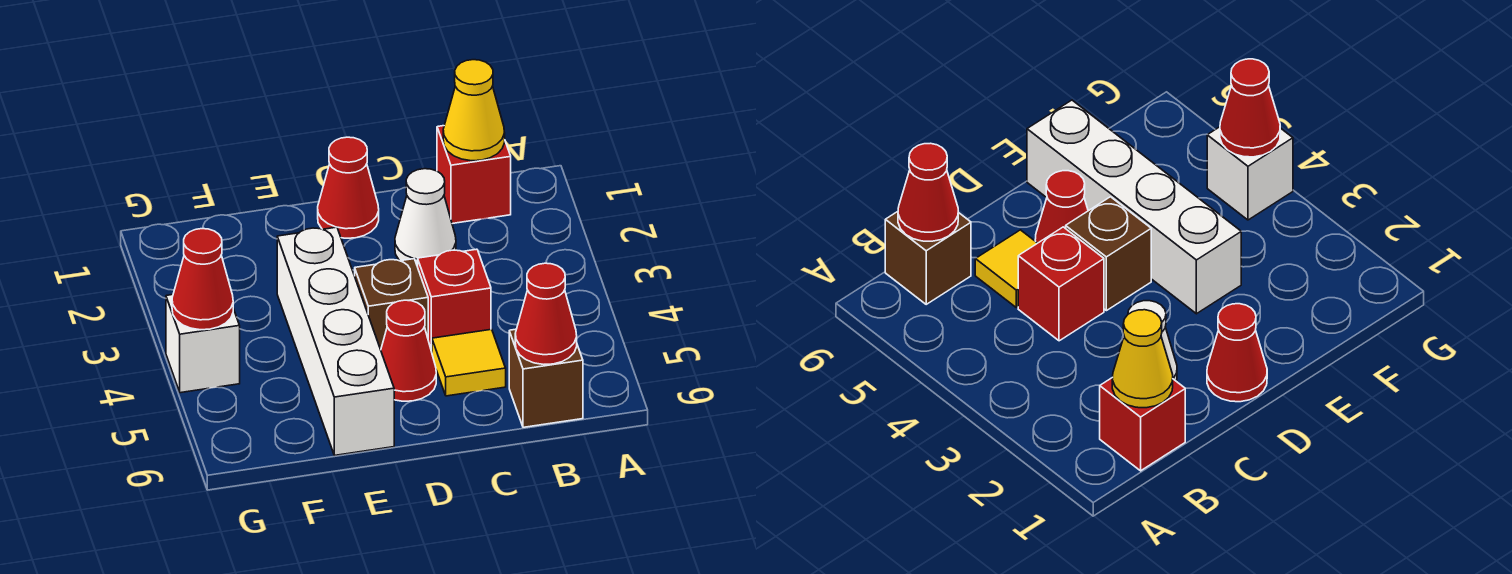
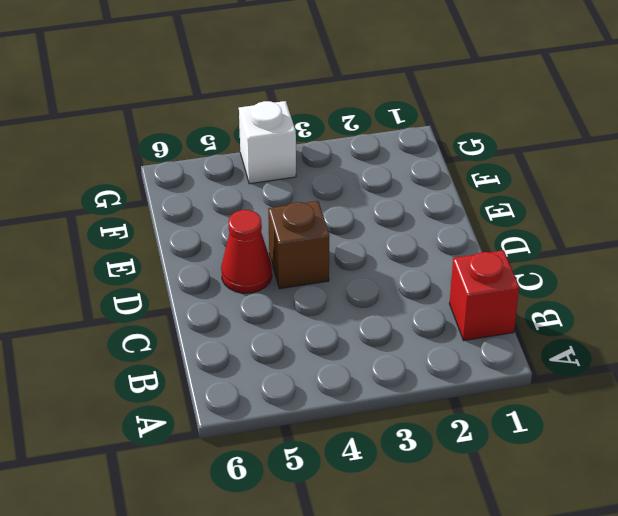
none -> brown 1x1 brick [509,329,583,427]
none -> white 1x1 cone [395,169,456,267]
none -> red 1x1 brick [418,249,491,352]

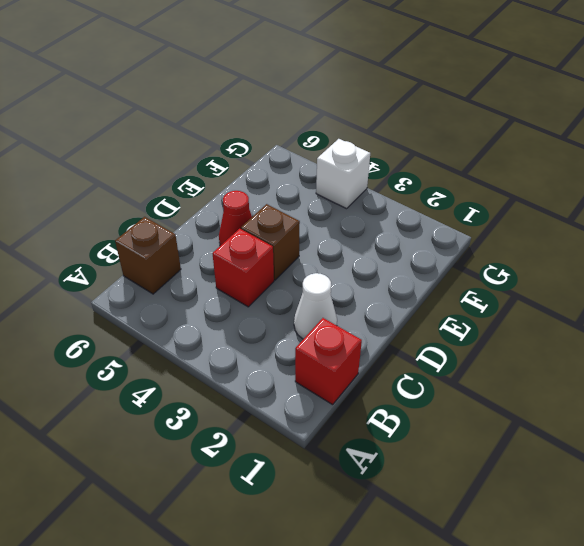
none -> yellow 1x1 tile [432,329,506,396]
none -> red 1x1 cone [318,137,379,238]
none -> white 1x4 brick [277,227,394,455]

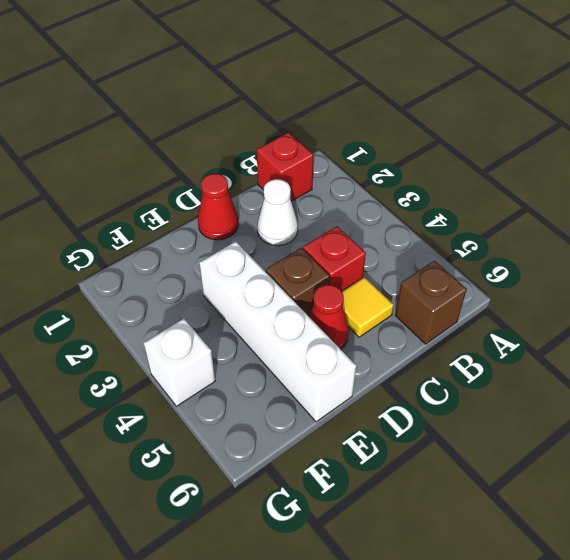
none -> yellow 1x1 cone [443,60,505,161]
none -> red 1x1 cone [515,263,577,364]
none -> red 1x1 cone [172,229,233,330]

